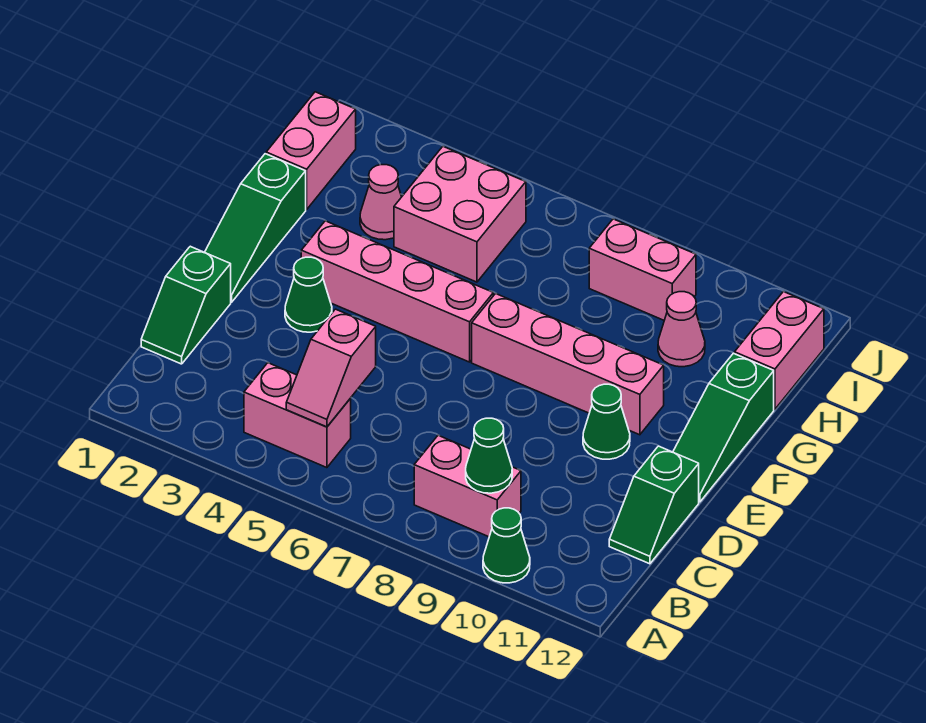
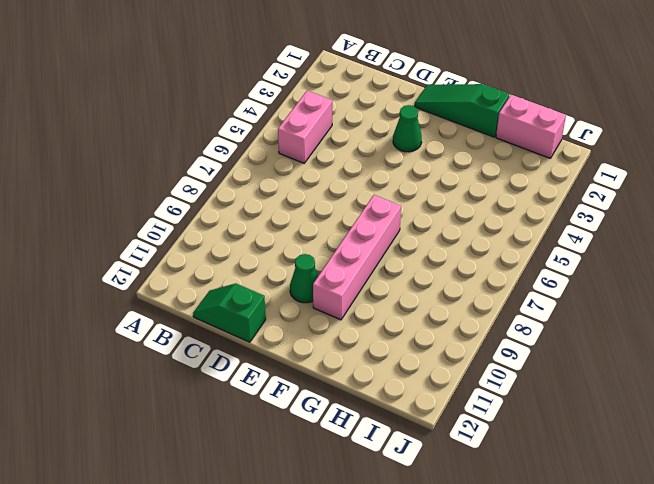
none -> green 1x1 cone [483,508,530,583]
none -> pink 1x2 brick [414,435,521,537]
none -> green 1x2 slope [141,246,231,364]

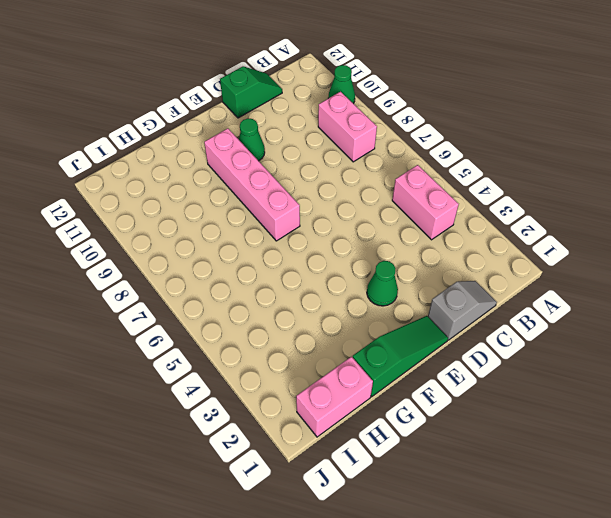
grey 1x2 slope [428,281,497,340] -> green 1x2 slope [141,246,231,364]
none -> green 1x3 slope [673,353,774,502]
none -> pink 1x4 brick [301,221,493,362]
none -> pink 1x1 cone [360,165,401,240]

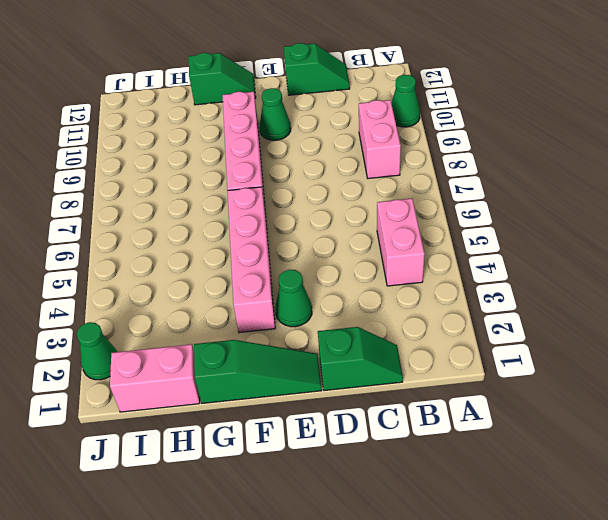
green 1x2 slope [189,53,256,105] -> green 1x3 slope [673,353,774,502]
green 1x1 cone [77,322,117,380] -> green 1x1 cone moved to [466,418,512,493]
none -> pink 1x1 cone [360,165,401,240]
none -> pink 2x2 brick [394,146,526,282]
none -> pink 1x1 cone [658,292,705,367]

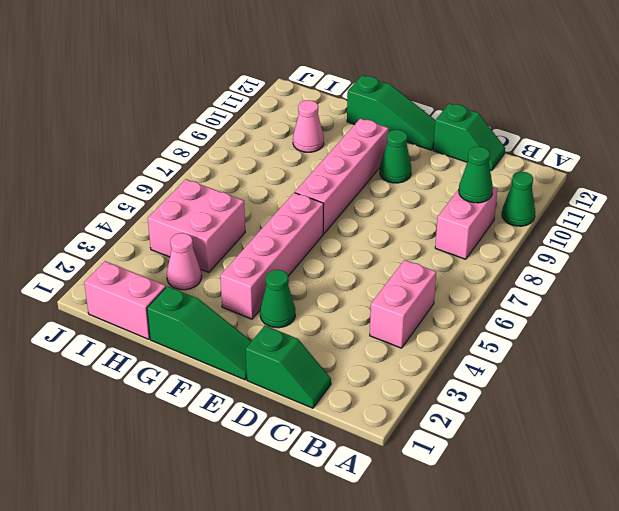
none -> pink 1x2 brick [735,292,824,409]
none -> pink 1x2 brick [589,219,696,320]
none -> pink 1x2 slope [286,309,376,427]

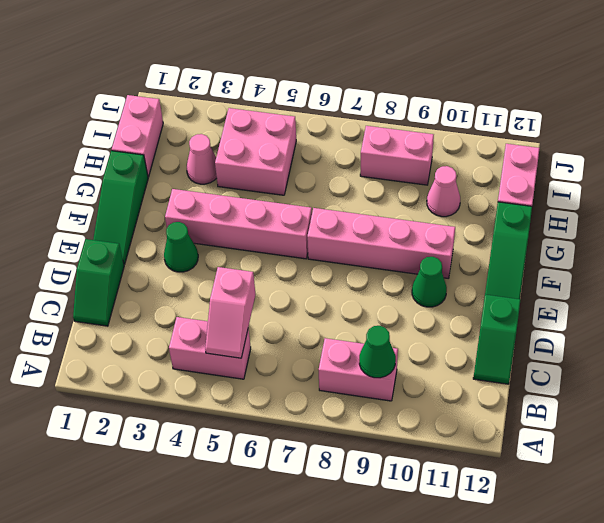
none -> green 1x1 cone [483,508,530,583]

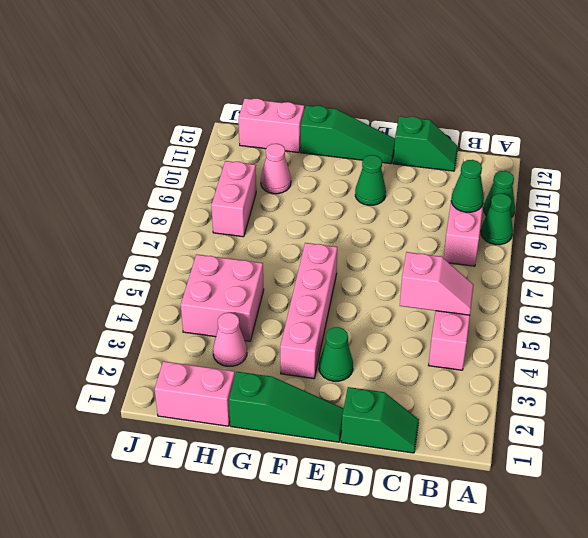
green 1x1 cone [481,194,513,245] -> none
none -> pink 1x4 brick [472,293,664,435]

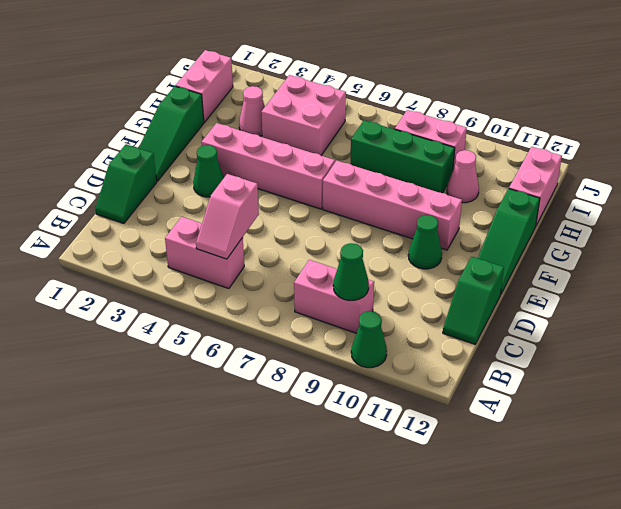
green 1x3 brick [351,120,455,193] -> none

